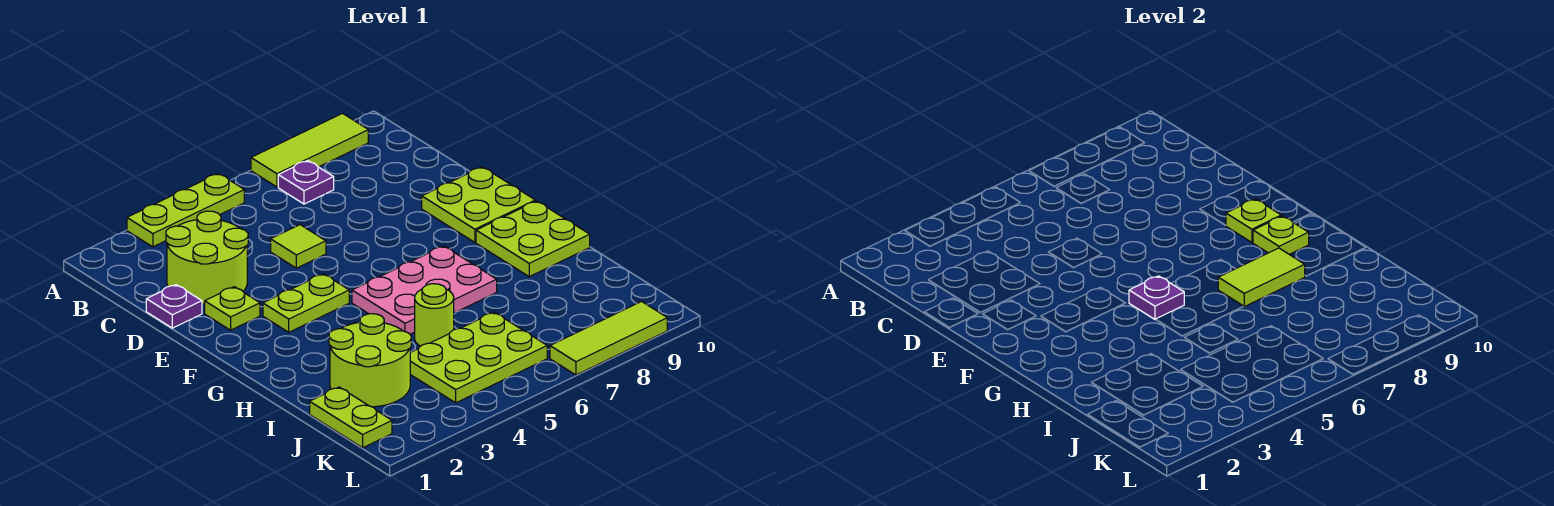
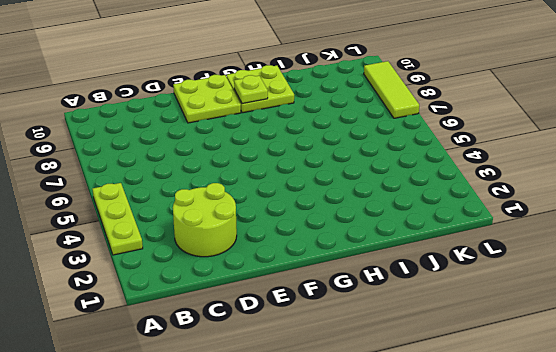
none -> lime 1x3 tile [251,113,368,187]
none -> purple 1x1 plate [278,160,334,204]
none -> purple 1x1 plate [146,285,202,328]

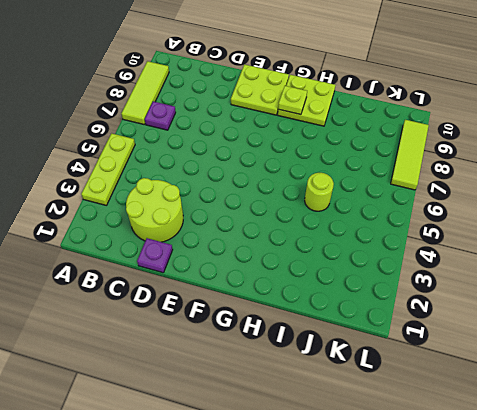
none -> lime 1x1 tile [271,225,326,268]
none -> lime 1x1 plate [205,287,260,330]
none -> lime 1x2 plate [263,274,349,332]

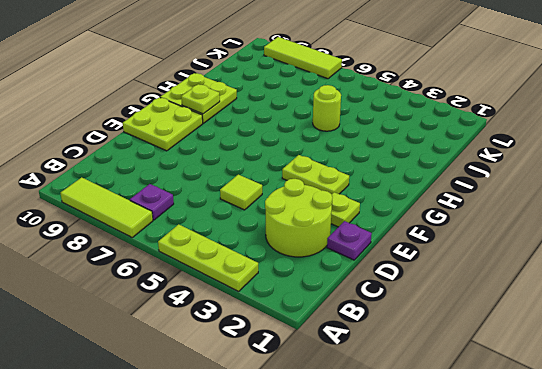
none -> pink 2x3 plate [352,246,497,334]
none -> lime 2x2 round brick [329,314,411,407]
none -> lime 1x2 plate [310,387,392,448]

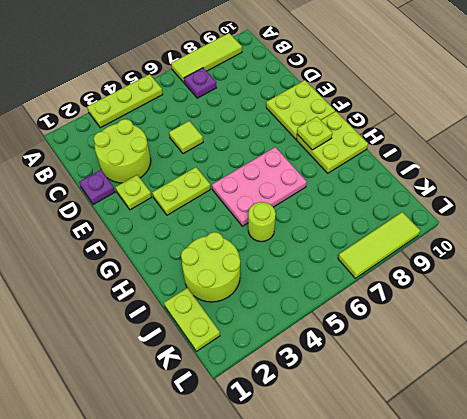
none -> lime 2x3 plate [410,312,547,403]
none -> lime 1x1 plate [1226,199,1281,242]
none -> purple 1x1 plate [1129,276,1184,319]

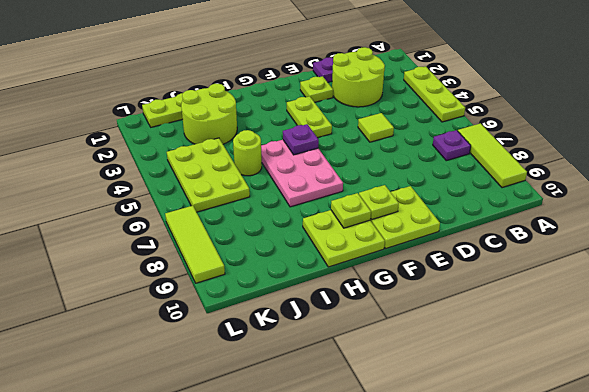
none -> lime 1x2 tile [1218,248,1305,306]

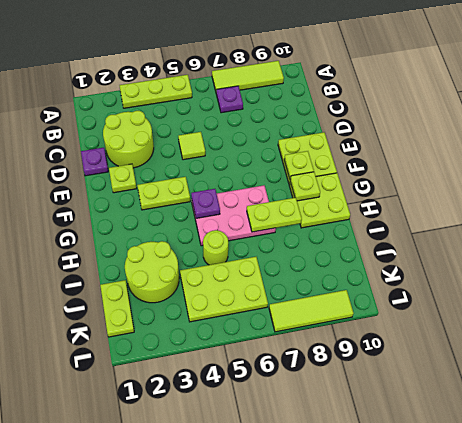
lime 1x2 plate [247,198,302,232] -> lime 1x2 tile [1218,248,1305,306]

